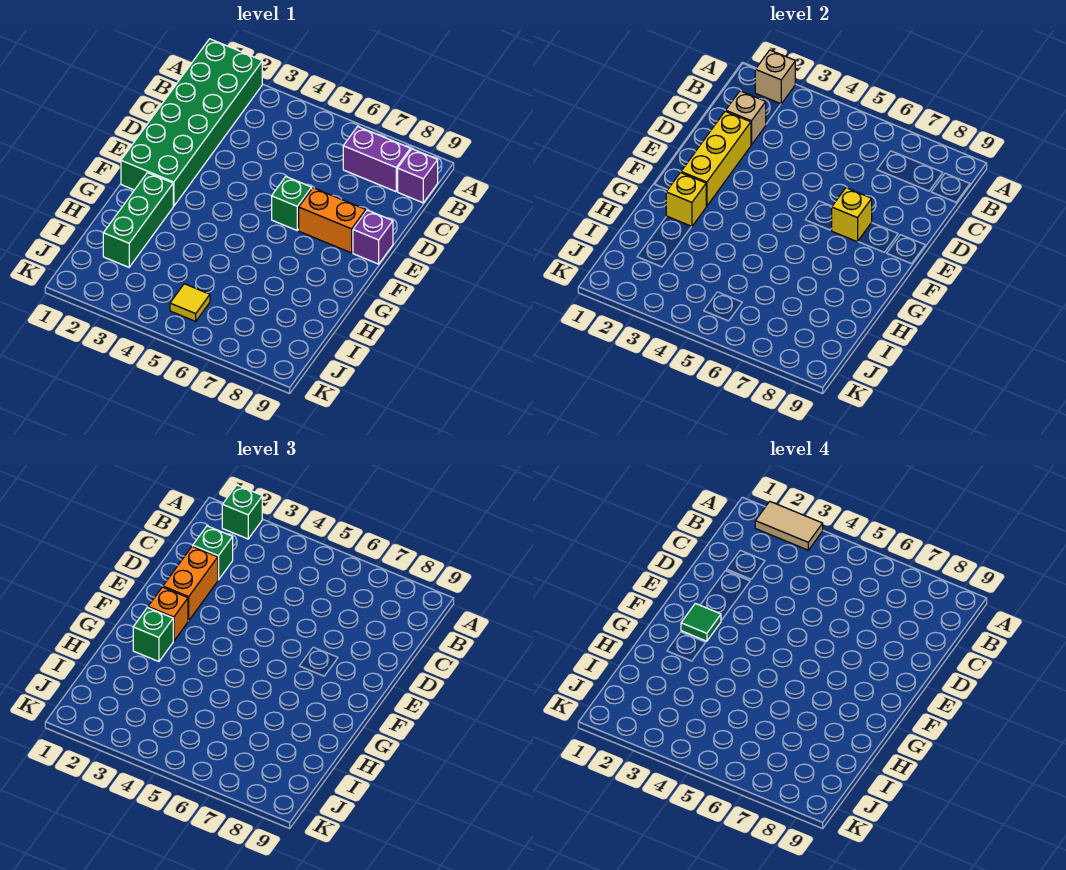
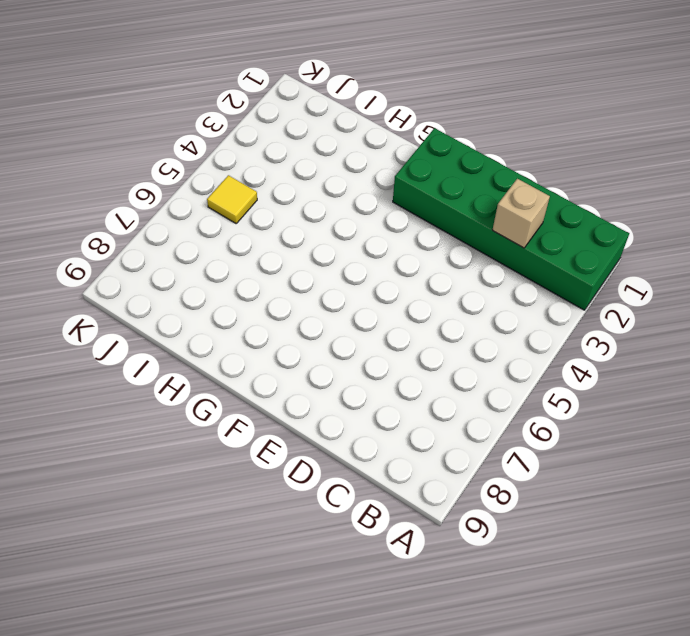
none -> purple 1x2 brick [343,126,410,192]
none -> purple 1x1 brick [398,149,438,203]
none -> green 1x1 brick [272,177,312,230]

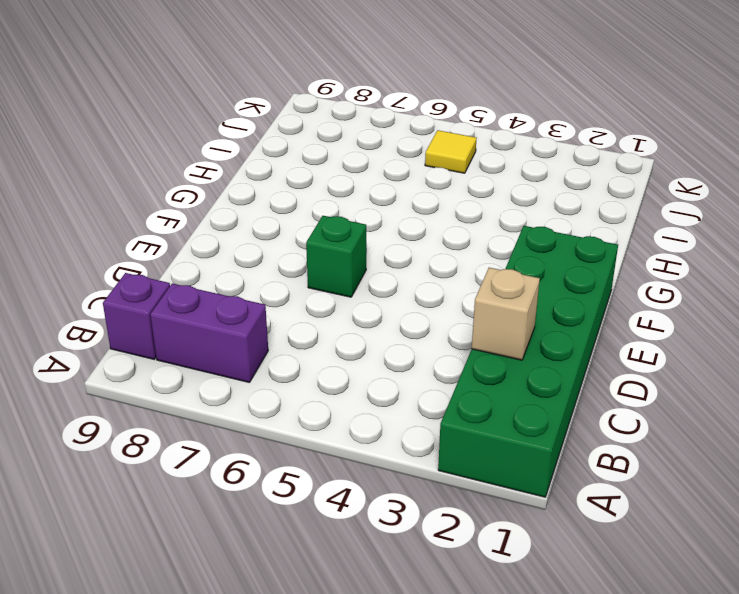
none -> orange 1x2 brick [299,188,366,253]
none -> purple 1x1 brick [353,210,393,264]
none -> green 1x3 brick [103,173,173,267]

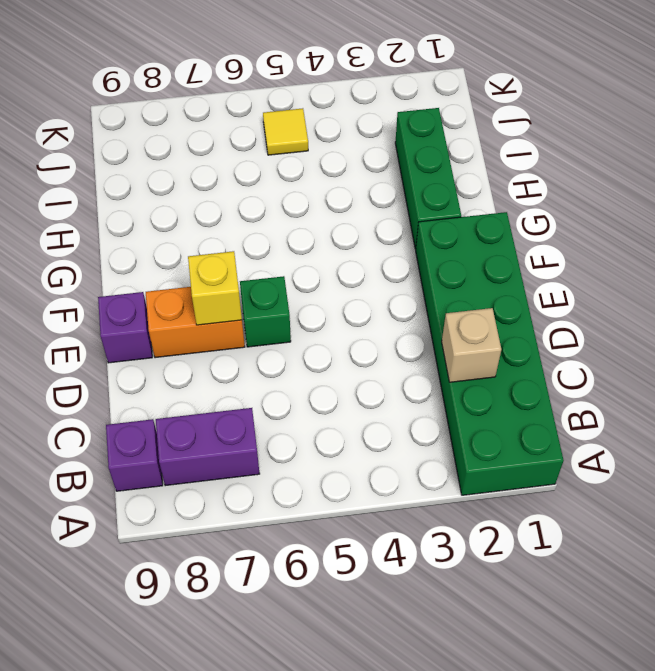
none -> tan 1x1 brick [755,50,795,104]
none -> yellow 1x3 brick [681,111,751,206]
none -> yellow 1x1 brick [666,173,706,227]

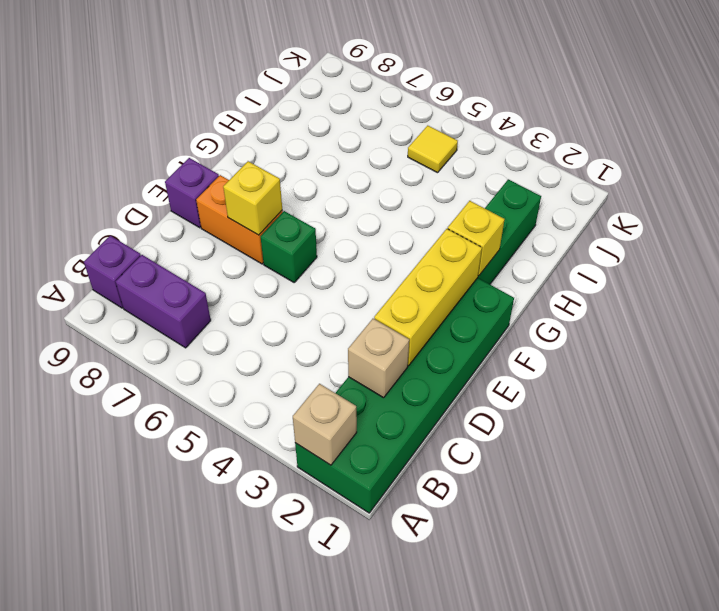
none -> green 1x1 brick [222,485,262,539]
none -> green 1x1 brick [193,526,233,580]
none -> orange 1x2 brick [163,546,218,621]

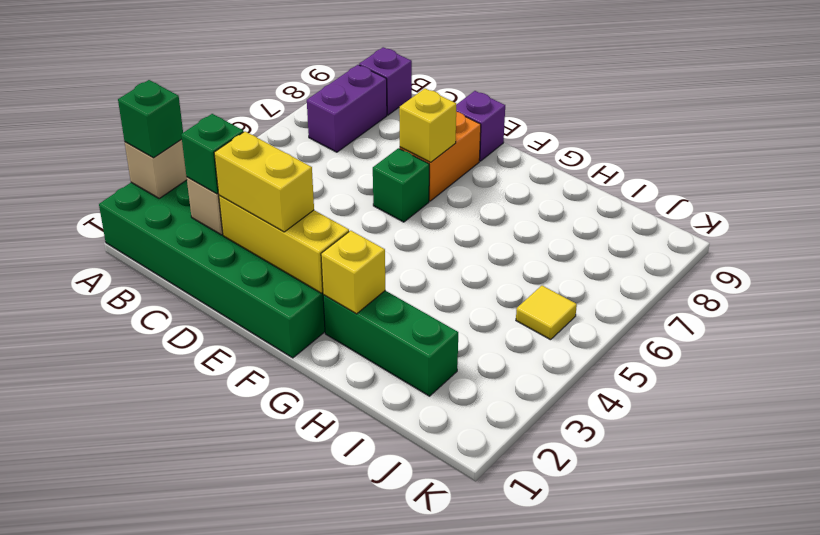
yellow 1x2 brick [214,131,314,232] -> orange 1x2 brick [163,546,218,621]
none -> orange 1x1 brick [148,587,188,641]
none -> green 1x1 brick [133,608,173,662]
none -> tan 1x2 tile [755,502,823,550]

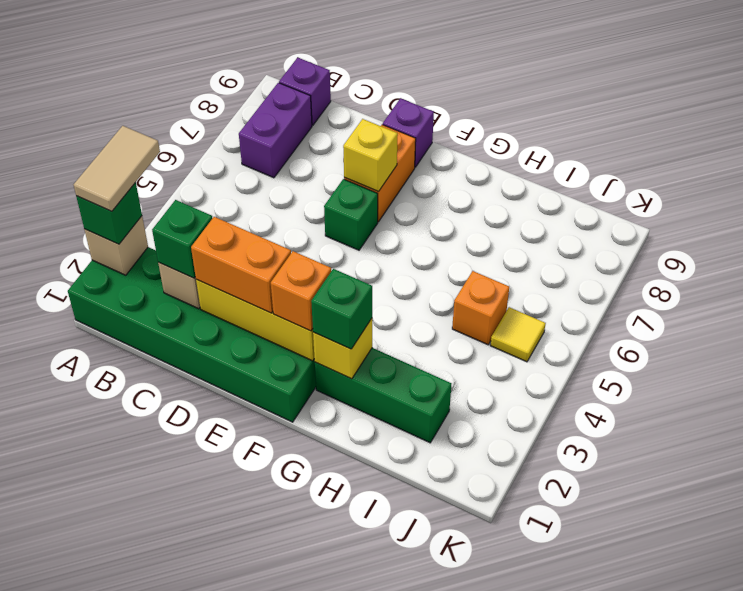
orange 1x1 brick [452,271,509,345] -> none
none -> green 1x1 tile [681,603,721,641]

